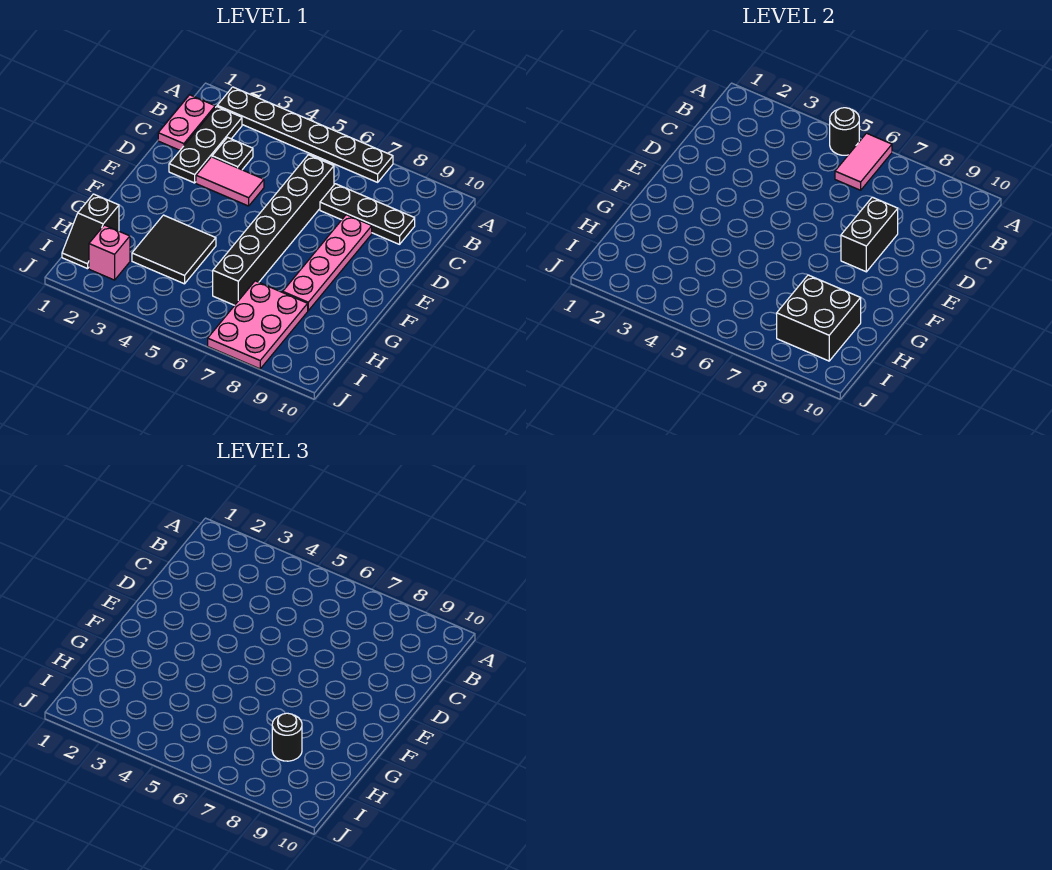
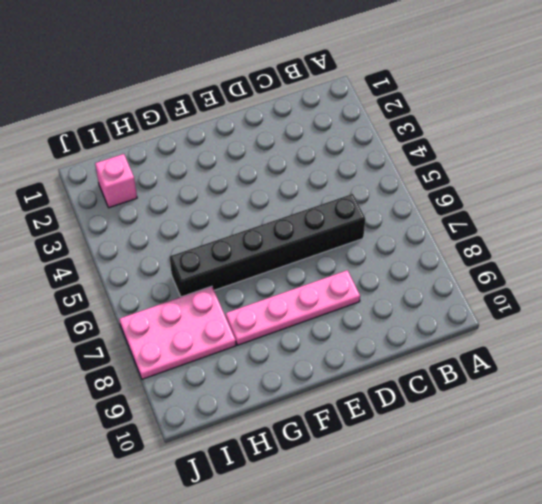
none -> black 1x6 plate [217,87,393,182]
none -> pink 1x2 plate [158,95,215,150]
none -> black 1x3 plate [169,106,242,183]

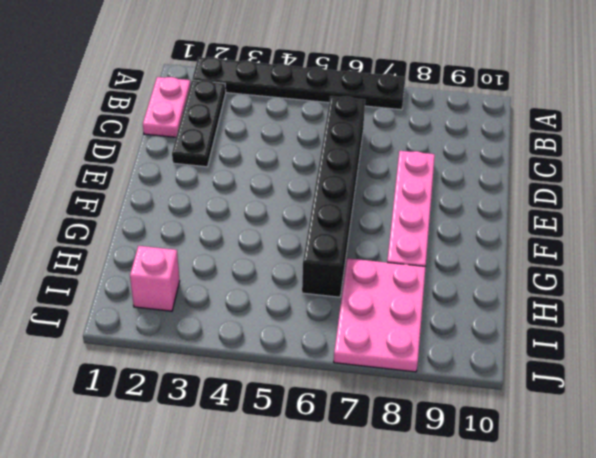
none -> black 1x1 plate [212,137,253,170]
none -> black 1x3 plate [320,184,415,244]
none -> pink 1x2 tile [196,157,264,206]

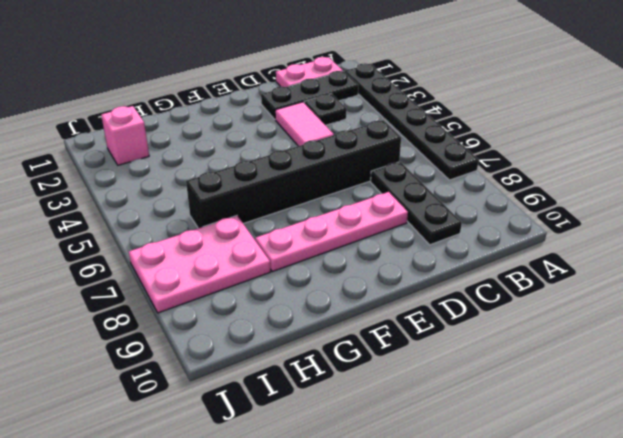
none -> black 2x2 tile [132,215,216,284]
none -> black 1x2 slope [62,194,119,269]
none -> black 1x1 round brick [830,108,859,155]

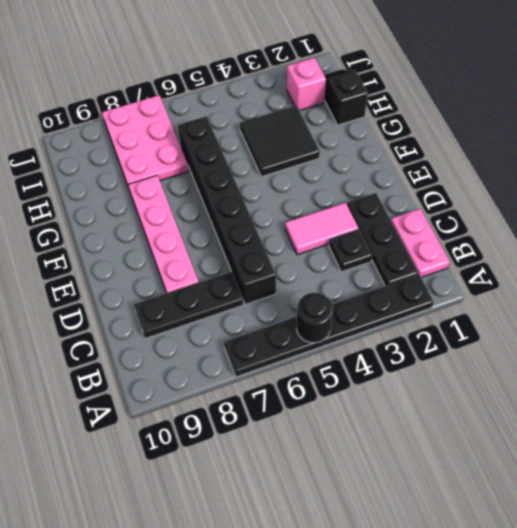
none -> pink 1x2 tile [835,133,892,190]
none -> black 1x2 brick [841,197,898,272]
none -> black 2x2 brick [777,275,861,361]

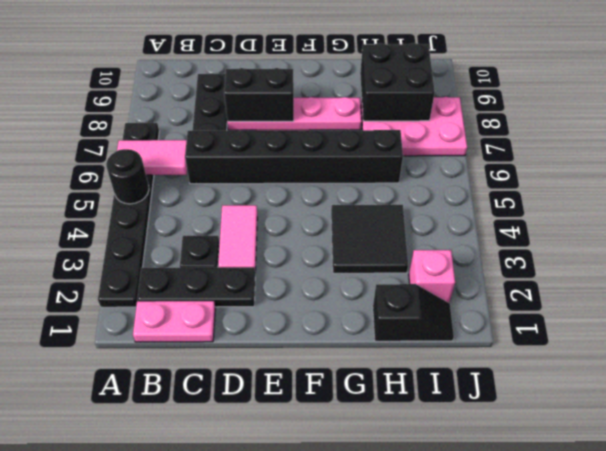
none -> black 1x1 round brick [272,713,302,761]

